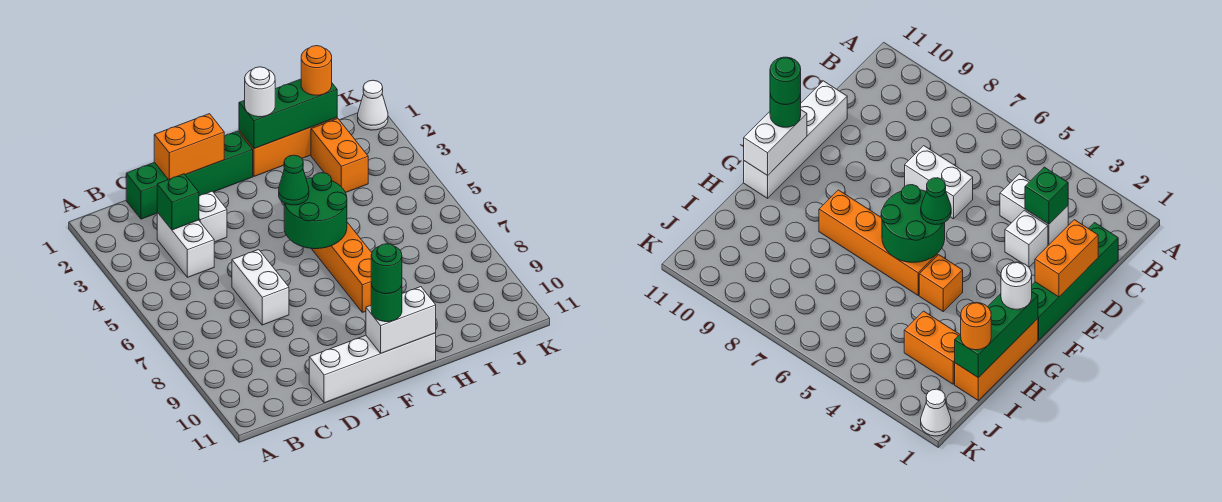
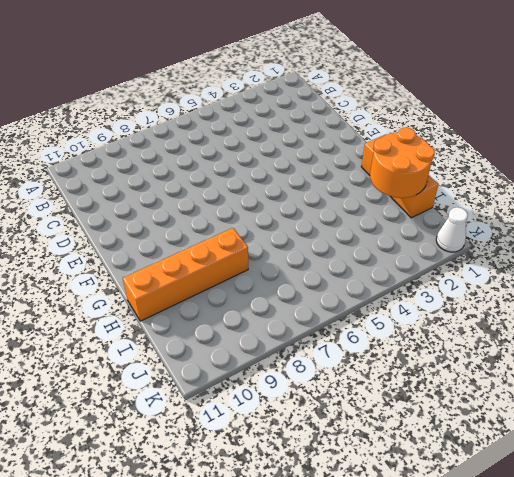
orange 2x2 round brick [370,127,435,198] -> green 1x3 brick [239,79,337,149]
orange 1x4 brick [123,228,248,321] -> orange 1x4 brick moved to [312,222,372,312]
none -> green 1x4 brick [126,131,253,219]
none -> white 1x2 brick [157,212,214,277]
none -> white 1x1 brick [199,191,227,242]

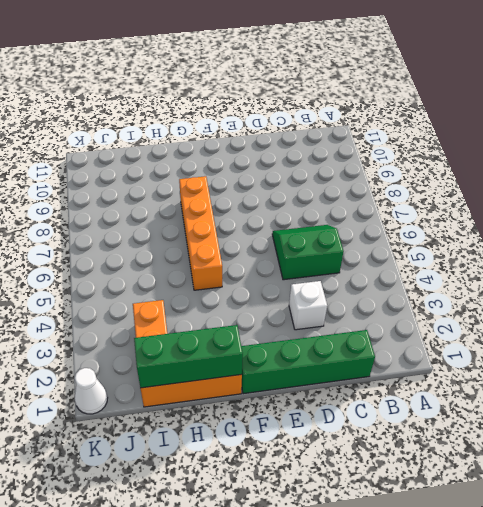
green 2x2 slope [272,225,344,280] -> white 1x2 brick [232,249,289,325]
none -> white 1x2 brick [157,212,214,277]
none -> white 1x4 brick [309,333,436,403]
none -> orange 1x1 brick [919,255,963,311]

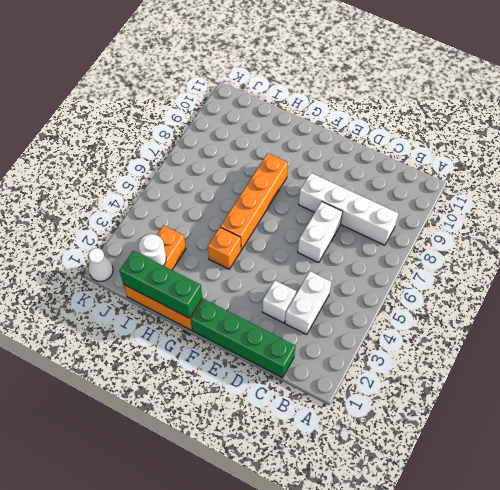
white 1x4 brick [299,173,399,245] -> white 1x4 brick moved to [309,333,436,403]
white 1x1 round brick [139,234,166,266] -> white 1x1 round brick moved to [245,67,275,117]
none -> green 1x1 brick [157,174,199,230]
none -> orange 1x2 brick [154,114,224,180]
none -> green 2x2 round brick [284,173,347,249]

